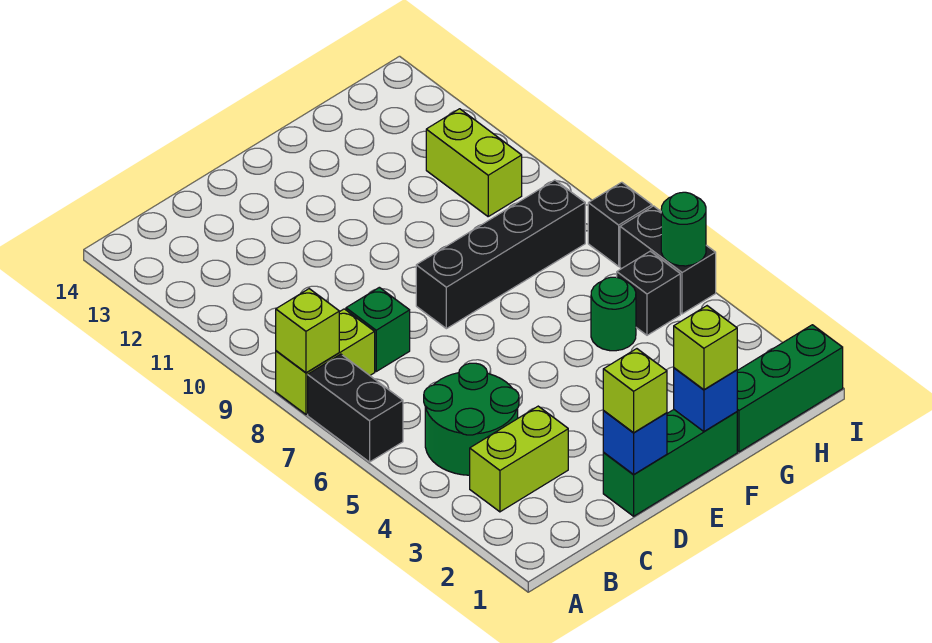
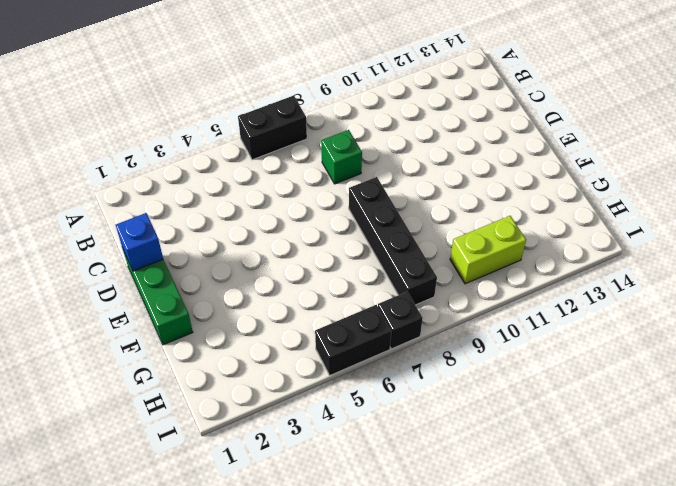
none -> lime 1x2 brick [276,309,375,414]
none -> lime 1x2 brick [470,406,568,512]
none -> green 2x2 round brick [424,363,519,475]

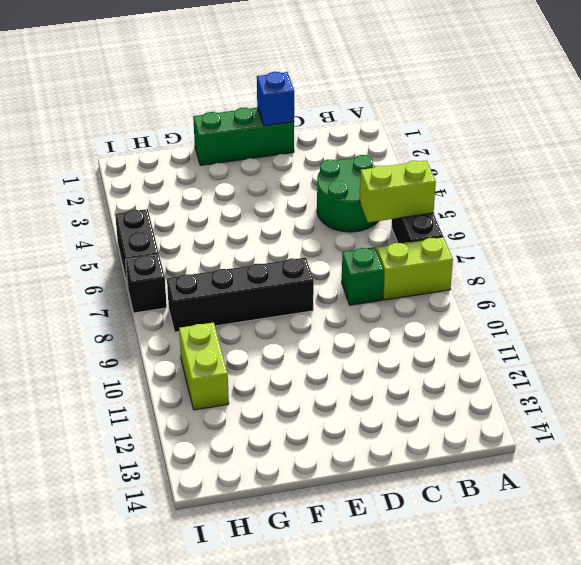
lime 1x2 brick [360,160,436,222] -> lime 1x2 brick moved to [470,406,568,512]
none -> green 1x3 brick [737,325,843,452]
none -> green 1x1 round brick [591,277,636,351]
none -> black 1x1 brick [617,251,680,335]

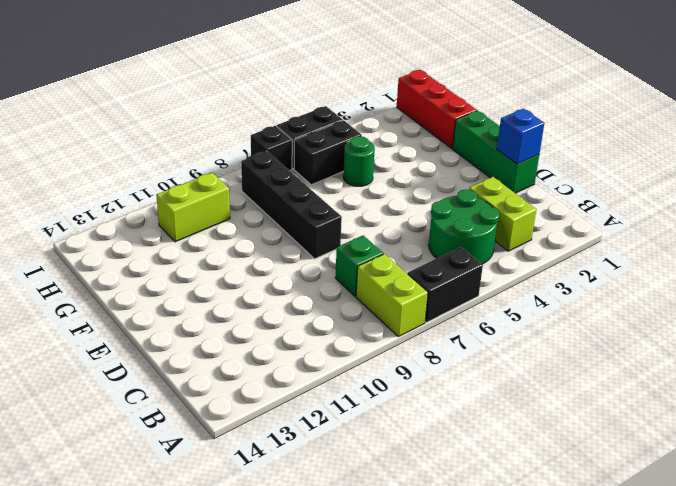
red 1x3 brick [397,70,477,148] -> green 1x3 brick [737,325,843,452]
black 1x2 brick [294,121,362,185] -> black 1x1 brick [617,251,680,335]
none -> lime 1x1 brick [276,289,339,373]
none -> blue 1x1 brick [674,368,737,431]
none -> green 1x1 round brick [661,192,706,266]

